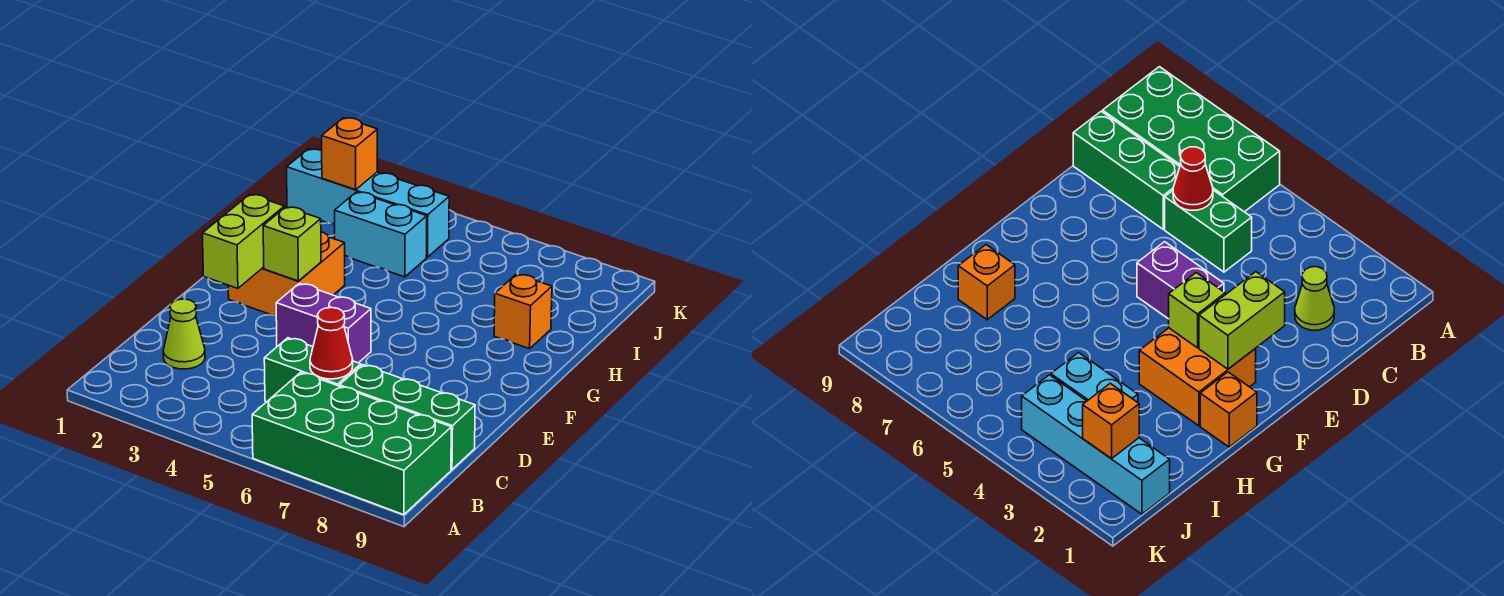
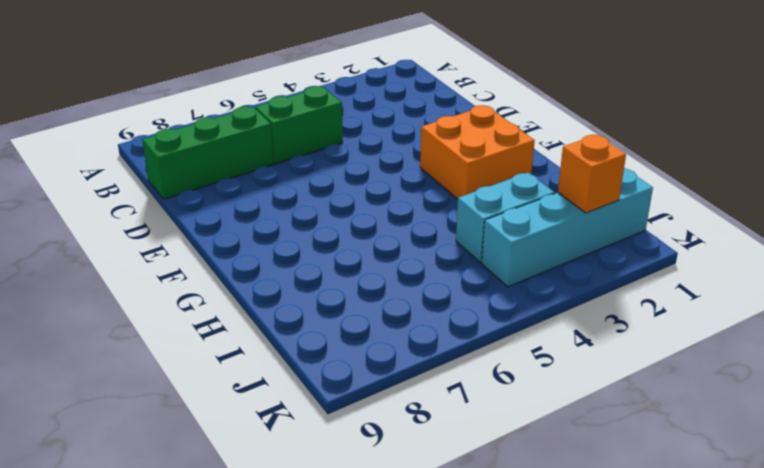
none -> green 2x4 brick [252,372,451,515]
none -> lime 1x1 cone [163,299,205,369]
none -> purple 1x2 brick [276,283,371,363]

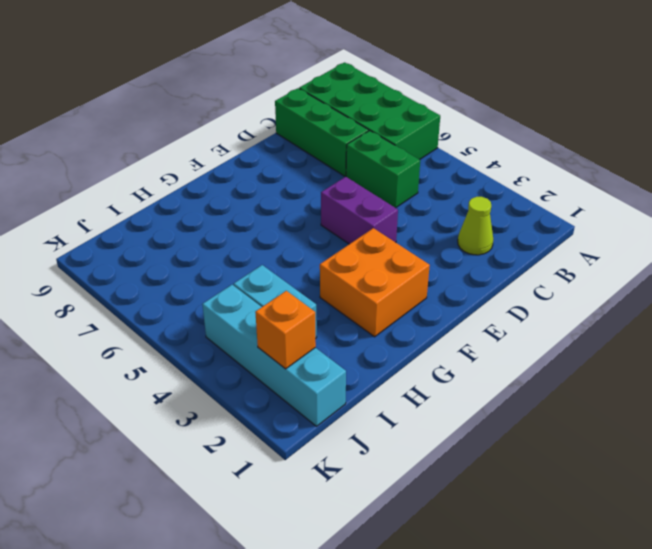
none -> orange 1x1 brick [1200,372,1257,447]
none -> orange 1x1 brick [494,274,552,349]
none -> red 1x1 cone [310,307,353,379]

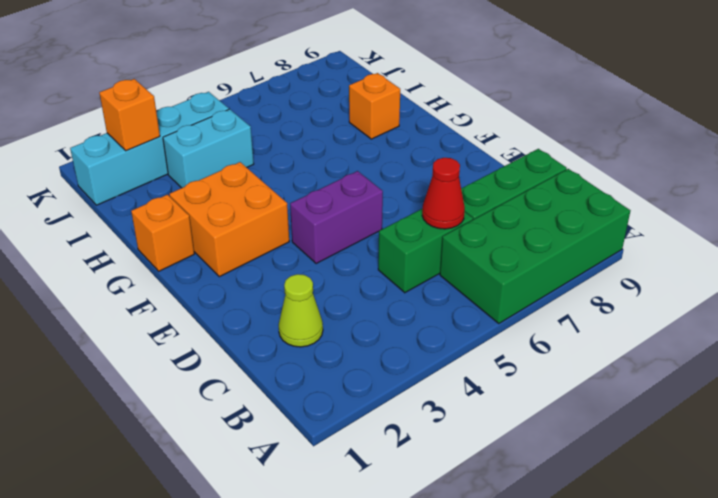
none -> lime 1x2 brick [202,194,284,288]
none -> lime 1x1 brick [263,207,321,281]

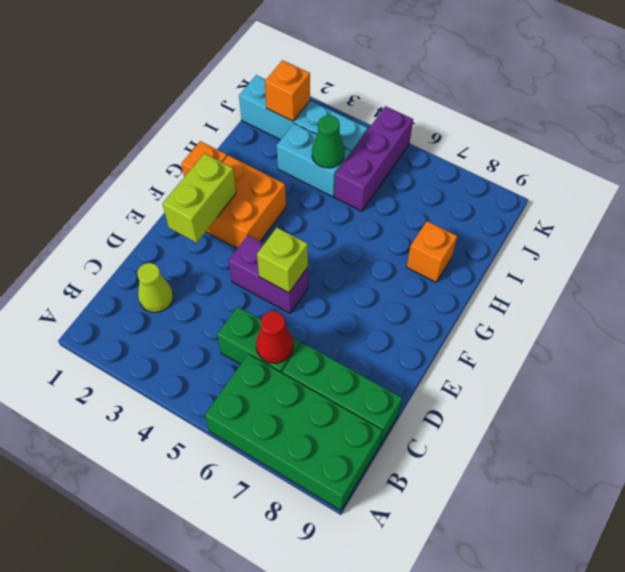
lime 1x1 brick [257,228,308,293] -> lime 1x1 brick moved to [263,207,321,281]
green 1x1 cone [312,115,345,168] -> none
purple 1x3 brick [334,106,413,211] -> none

